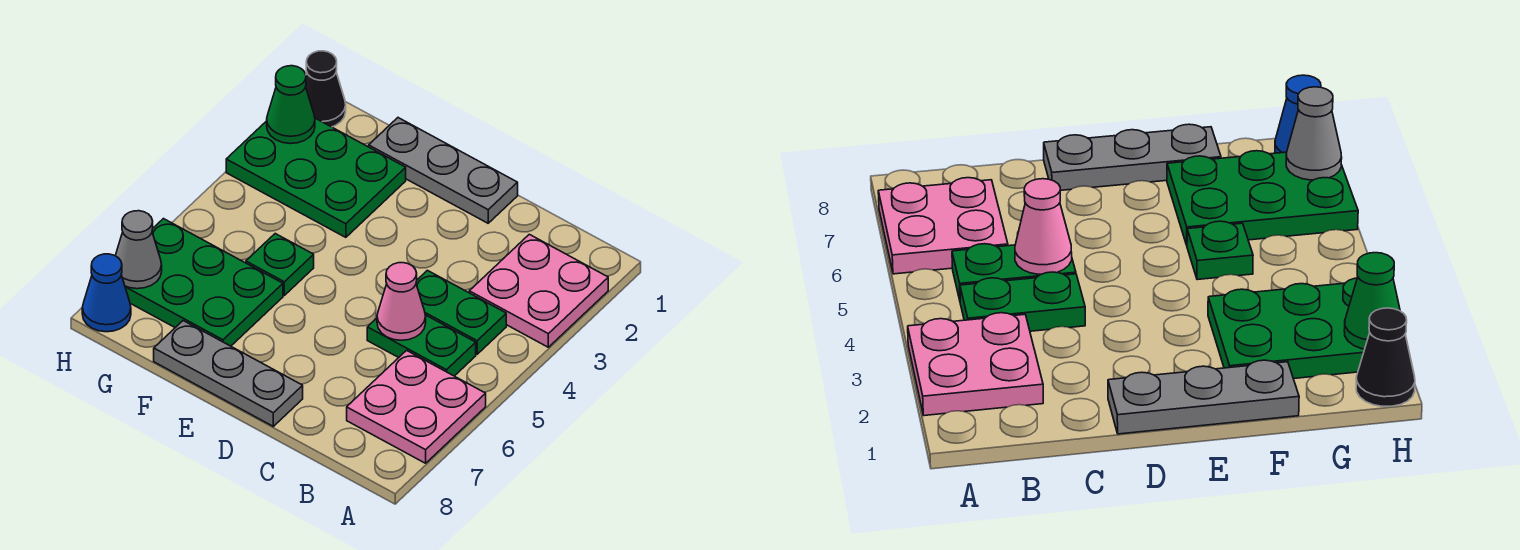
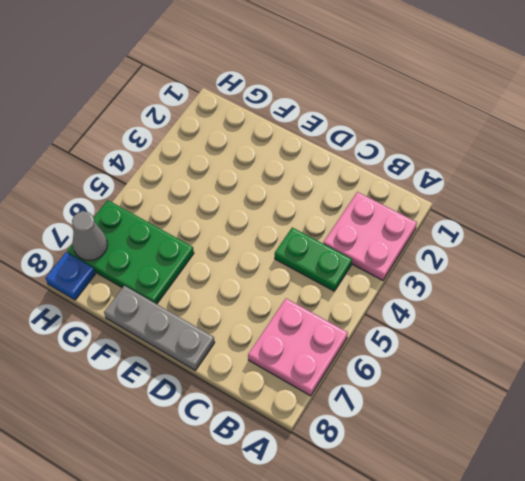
blue 1x1 plate [46,252,95,300] -> blue 1x1 cone [82,254,131,332]
none -> green 1x2 plate [367,315,476,376]
none -> grey 1x3 plate [369,118,518,223]
none -> green 2x3 plate [226,118,406,237]

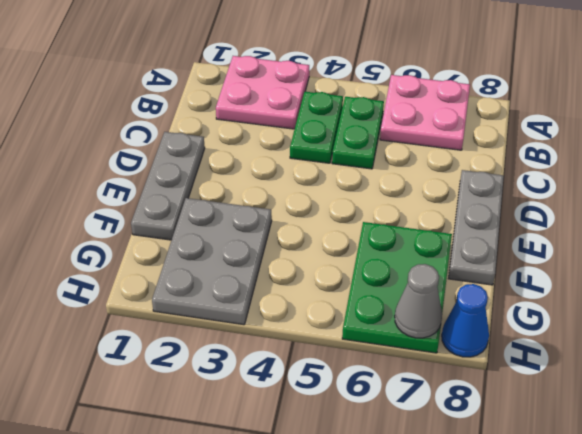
grey 2x3 plate [152,198,272,325] -> green 2x3 plate [226,118,406,237]
none -> green 1x1 plate [246,234,314,295]
none -> black 1x1 cone [306,51,346,127]
none -> pink 1x1 cone [377,263,426,340]

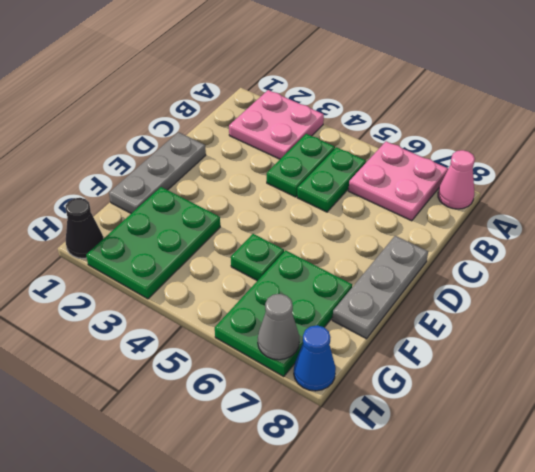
pink 1x1 cone [438,150,475,209] -> pink 1x1 cone moved to [377,263,426,340]
none -> green 1x1 cone [267,66,315,144]

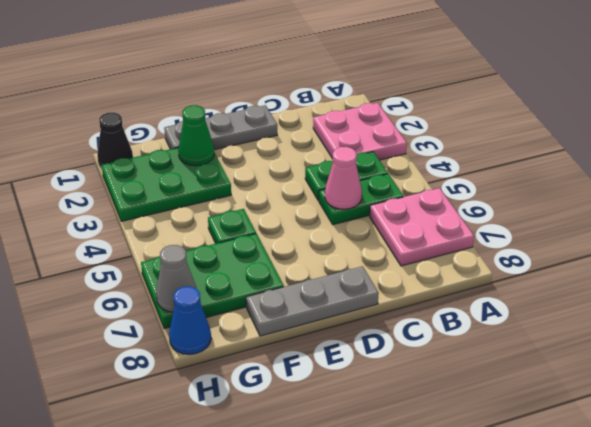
green 1x1 cone [178,105,214,166] -> green 1x1 cone moved to [267,66,315,144]

